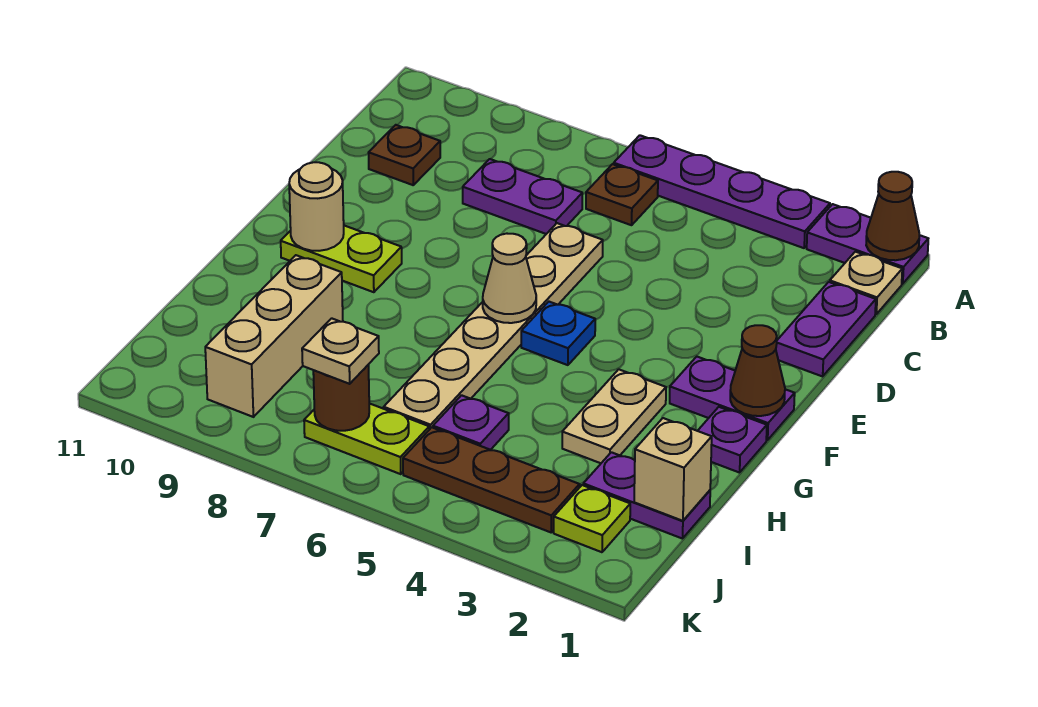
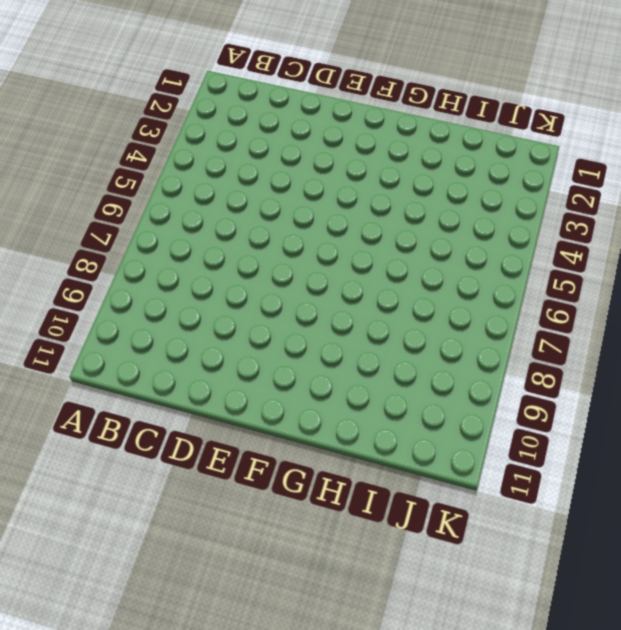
none -> purple 1x2 plate [807,204,928,284]
none -> purple 1x4 plate [614,135,830,248]
none -> tan 1x1 plate [830,252,902,314]

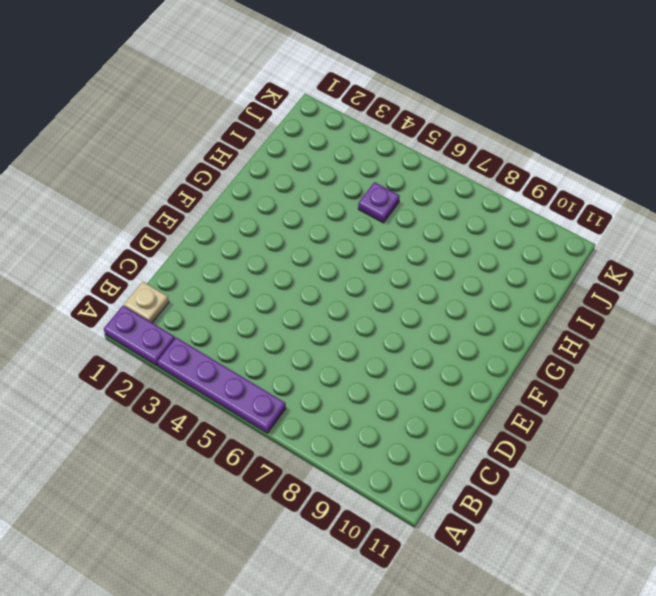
none -> brown 1x1 plate [586,164,658,225]
none -> purple 1x2 plate [776,282,876,376]
none -> purple 1x2 plate [463,159,582,234]

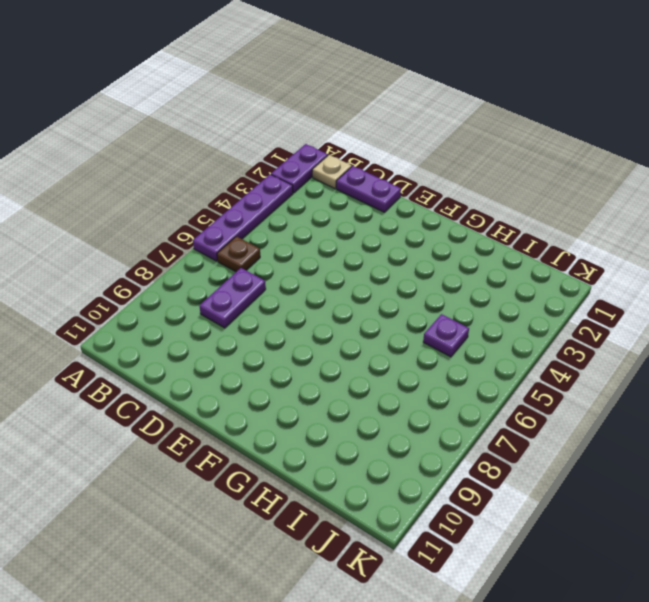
none -> brown 1x1 plate [369,125,440,185]
none -> tan 1x6 plate [384,223,603,430]
none -> purple 1x2 plate [670,357,795,440]

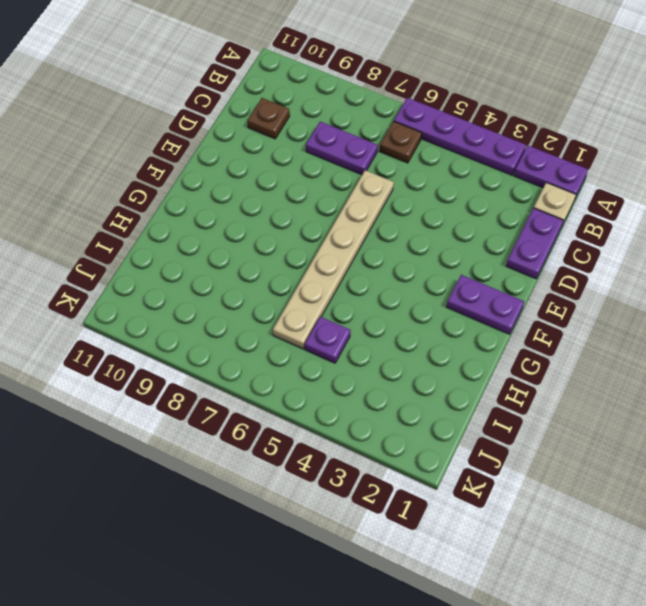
none -> blue 1x1 plate [521,302,595,365]
none -> lime 1x2 plate [281,226,402,292]
none -> purple 1x1 plate [698,407,767,473]

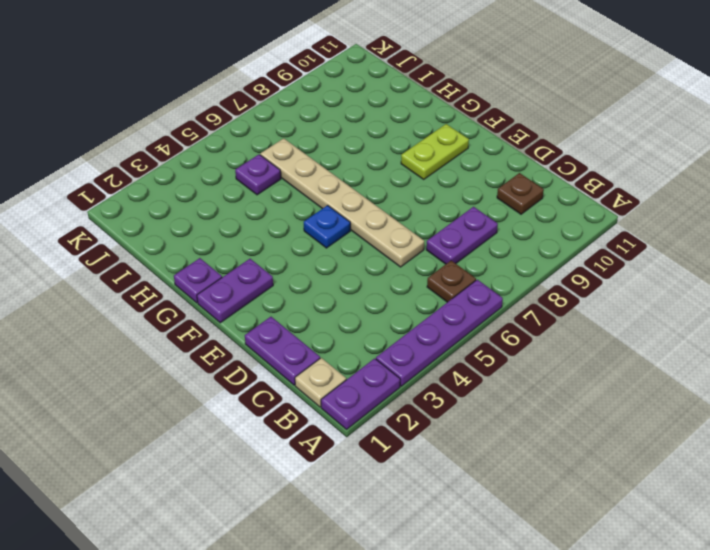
none -> tan 1x2 plate [562,369,666,463]
none -> tan 1x3 brick [205,255,343,417]
none -> purple 1x2 plate [583,452,710,539]

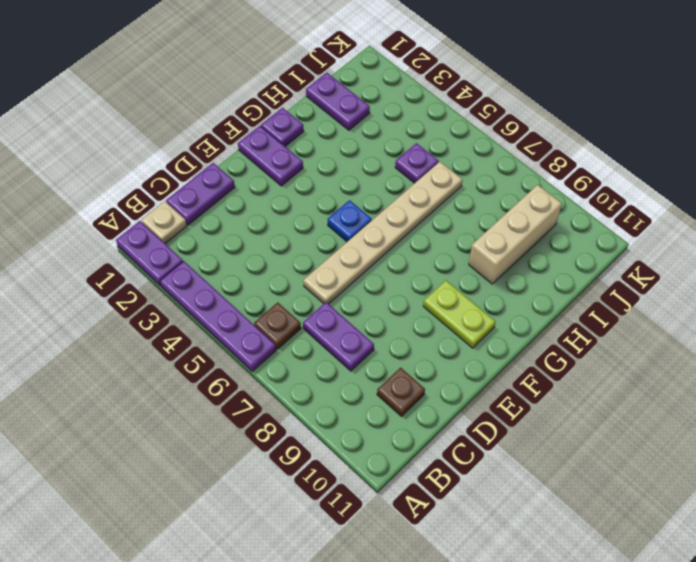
none -> tan 1x2 plate [562,369,666,463]
none -> lime 1x1 plate [554,485,630,552]
none -> brown 1x3 plate [403,427,580,532]

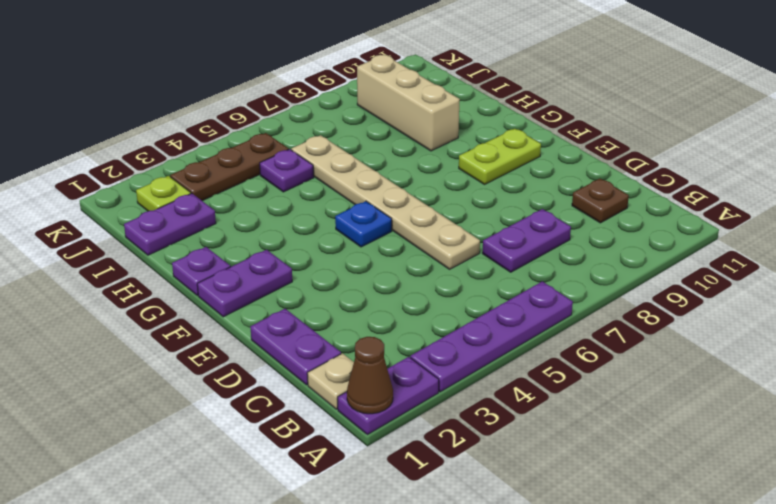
none -> brown 1x1 plate [586,164,658,225]
none -> tan 1x2 plate [562,369,666,463]
none -> lime 1x2 plate [304,403,429,474]

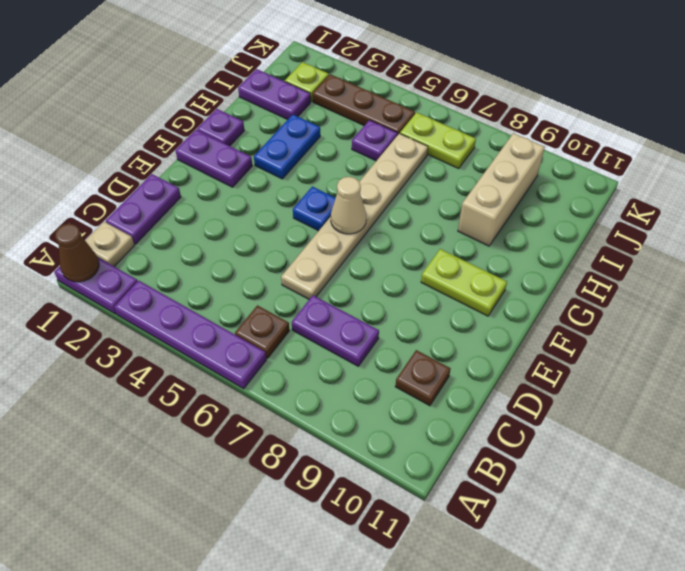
blue 1x2 plate [254,115,320,179] -> tan 1x2 plate [562,369,666,463]
none -> brown 1x1 cone [730,325,785,416]
none -> tan 1x1 round brick [289,162,344,251]
none -> tan 1x1 brick [634,418,712,521]

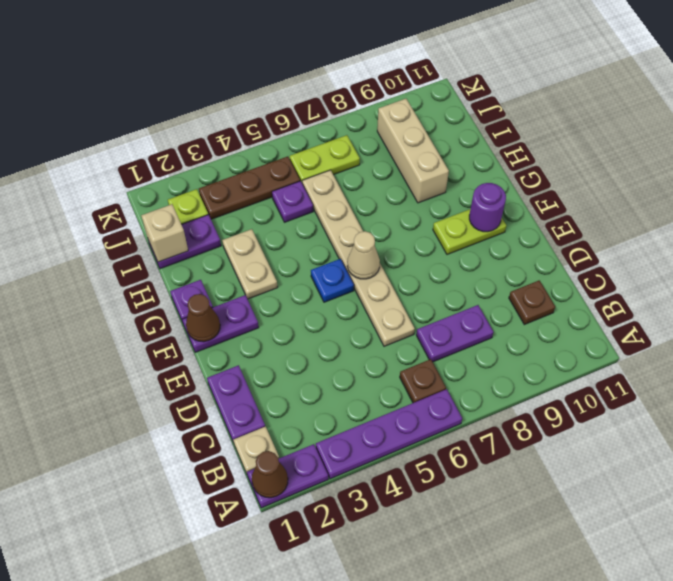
purple 1x1 round brick [469,183,506,232] -> tan 1x1 round brick [289,162,344,251]
none -> brown 1x1 round brick [313,364,369,431]
none -> tan 1x1 plate [302,318,379,384]

